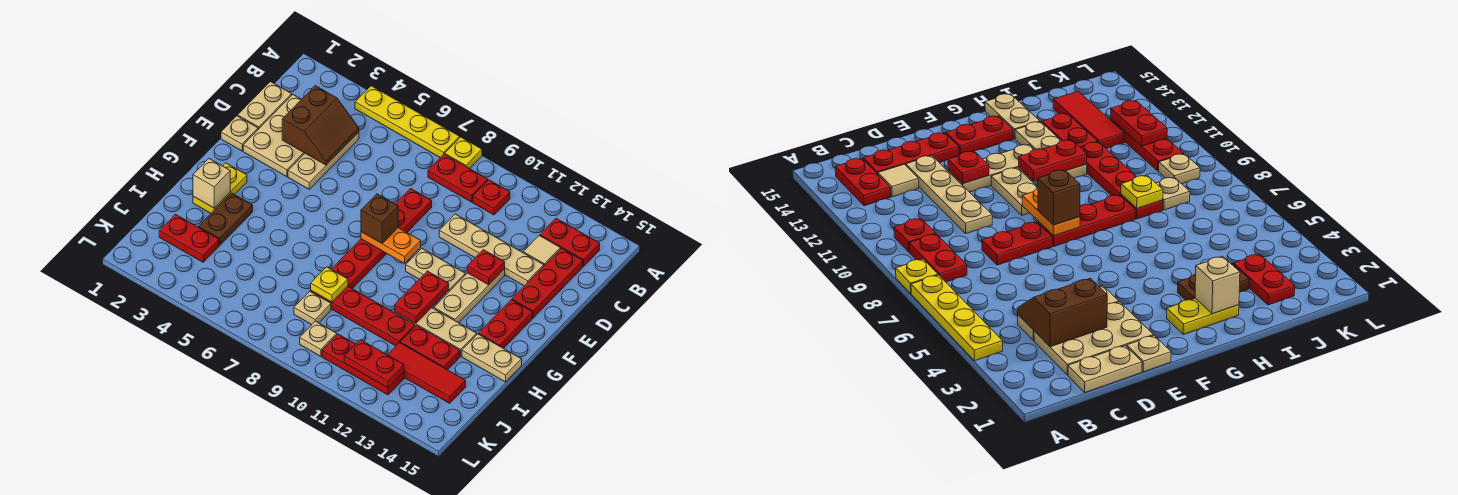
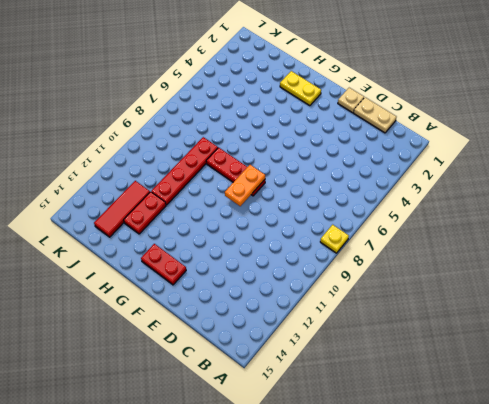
none -> yellow 1x4 plate [355,86,460,158]
none -> red 1x2 plate [428,154,488,202]
none -> red 1x1 plate [473,180,510,215]
none -> red 1x2 plate [540,218,600,266]

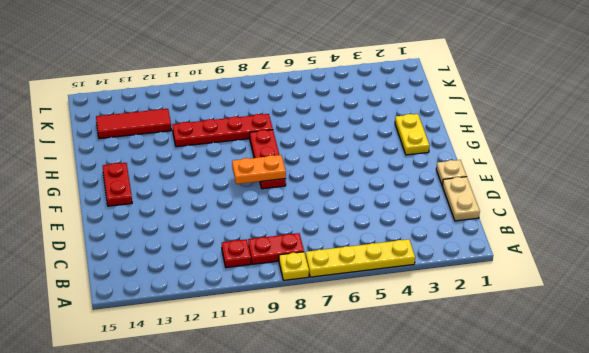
none -> red 1x2 plate [540,218,600,266]
none -> tan 2x3 plate [243,94,305,177]
none -> tan 1x3 plate [288,132,359,189]
none -> tan 1x1 tile [523,235,561,266]

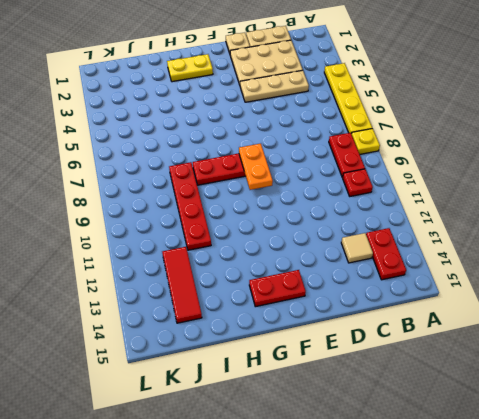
none -> red 1x3 plate [512,248,583,318]
none -> red 1x2 plate [396,189,432,232]
none -> tan 1x4 plate [439,214,544,286]
none -> tan 1x3 plate [434,269,505,323]

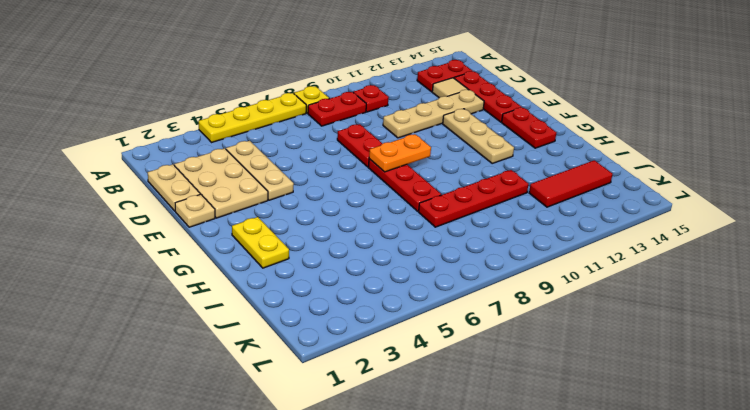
none -> tan 1x2 plate [406,248,465,294]
none -> brown 1x2 plate [199,193,253,245]
none -> tan 1x3 plate [395,308,477,356]
none -> tan 1x2 plate [462,334,522,382]

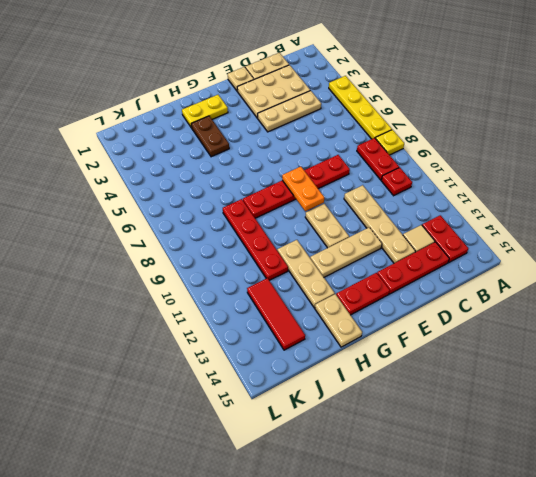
brown 1x2 plate [191,116,229,157] -> brown 1x2 plate turned to [199,193,253,245]
none -> red 1x2 plate [400,325,460,370]
none -> red 1x2 plate [159,214,219,262]
none -> tan 1x1 plate [294,291,331,325]
none -> tan 1x1 plate [300,321,337,356]

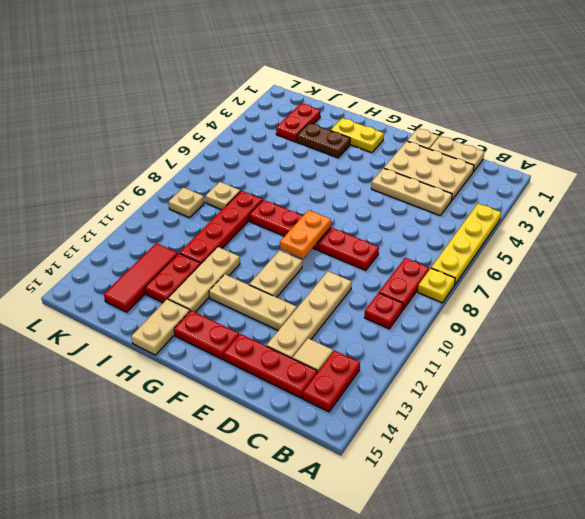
none -> red 1x3 plate [322,334,404,395]
none -> brown 2x2 slope [282,86,359,165]
none -> red 1x1 plate [467,250,505,285]
none -> red 1x2 plate [395,271,449,324]

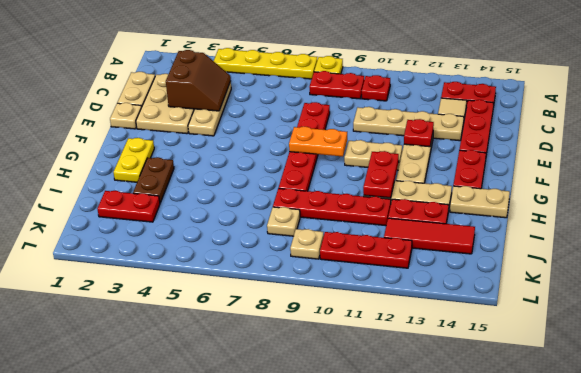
none -> tan 1x1 brick [193,159,230,208]
none -> yellow 1x1 plate [311,267,348,302]
none -> red 1x2 plate [344,340,404,388]
none -> brown 1x1 brick [361,194,398,243]

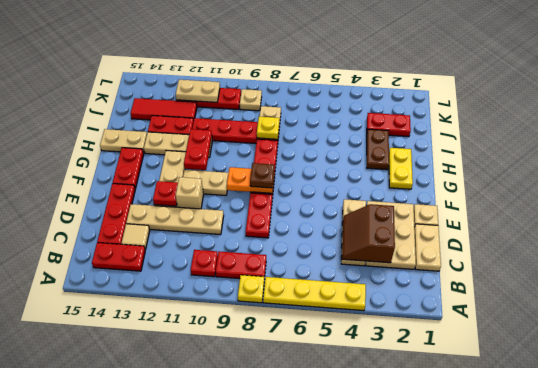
tan 1x1 brick [176,177,203,209] -> tan 1x1 brick moved to [193,159,230,208]
brown 1x1 plate [250,163,274,188] -> brown 1x1 brick [361,194,398,243]
tan 1x2 plate [176,80,220,102] -> red 1x2 plate [344,340,404,388]

